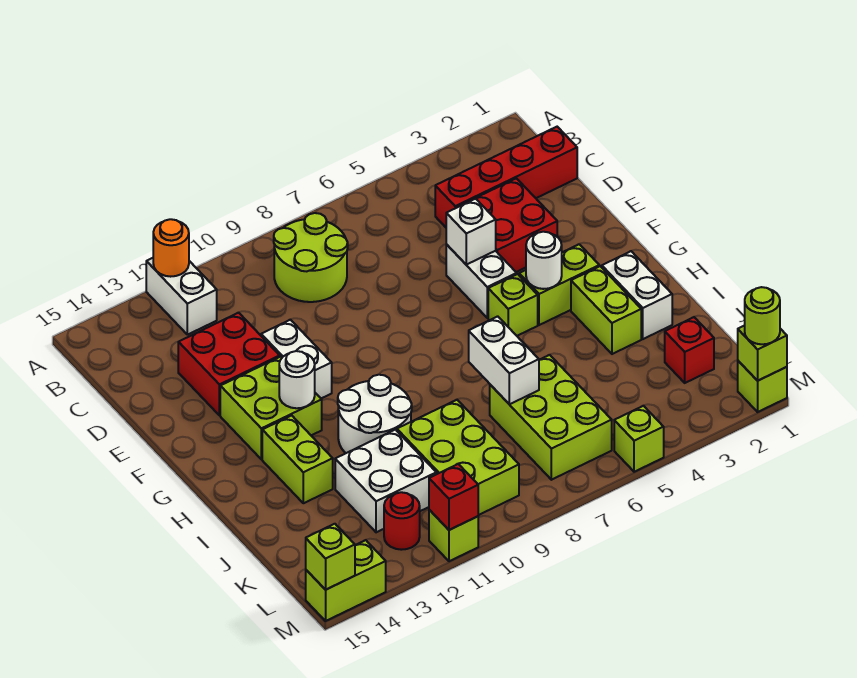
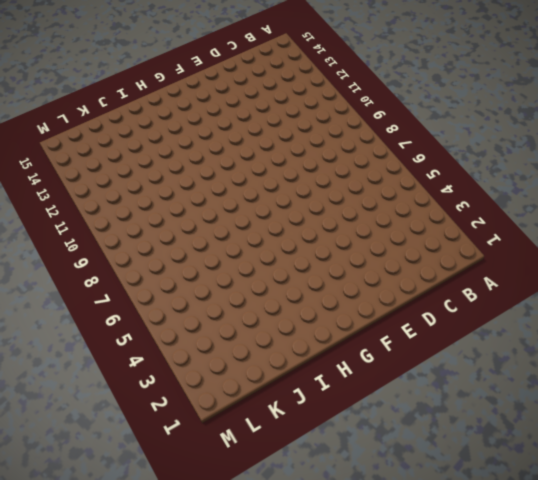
none -> white 1x2 brick [146,258,217,335]
none -> lime 2x2 round brick [274,213,348,302]
none -> red 1x4 brick [435,127,577,227]
none -> red 2x2 brick [458,178,557,272]

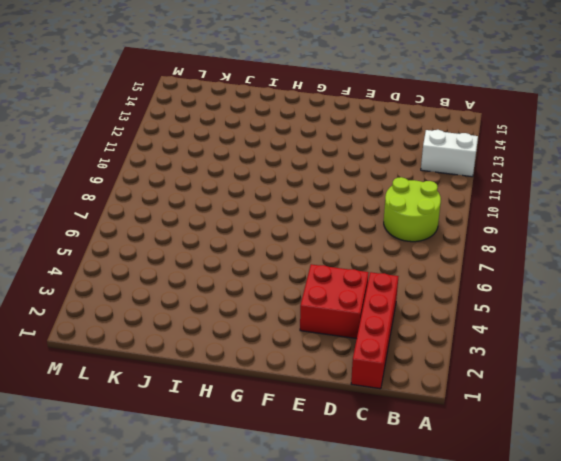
none -> red 2x2 brick [178,313,280,416]
none -> white 1x2 brick [446,244,517,318]
none -> white 1x2 brick [261,320,332,398]
none -> lime 2x2 brick [220,357,322,459]

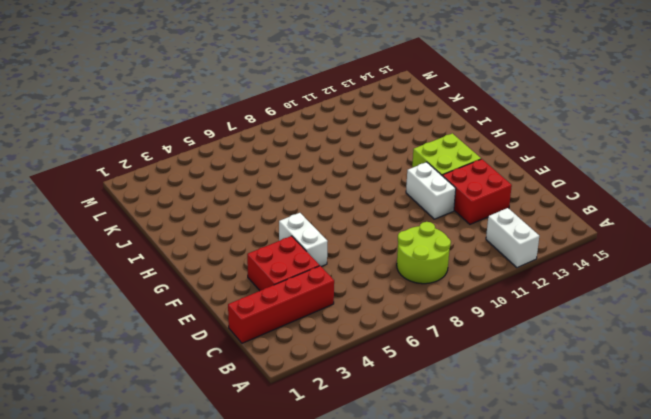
none -> lime 1x2 brick [519,244,599,325]
none -> lime 1x1 brick [488,274,538,336]
none -> white 1x2 brick [602,251,672,339]
none -> lime 1x2 brick [571,266,641,354]

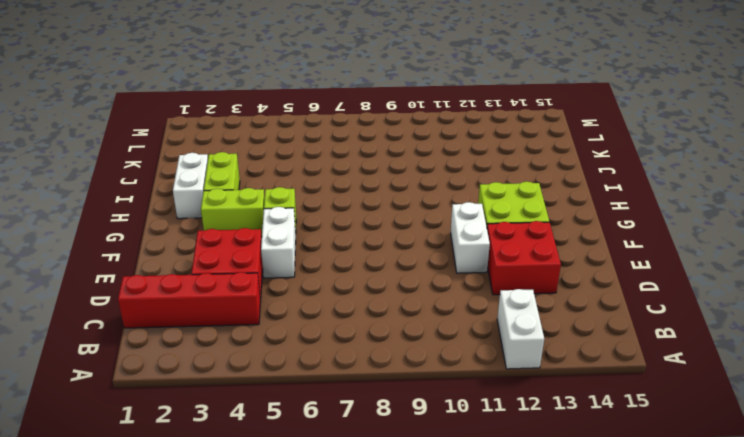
none -> lime 2x2 round brick [274,213,348,302]
none -> white 2x2 round brick [338,375,412,453]
none -> lime 1x2 brick [262,415,333,503]
none -> lime 2x3 brick [490,355,612,480]

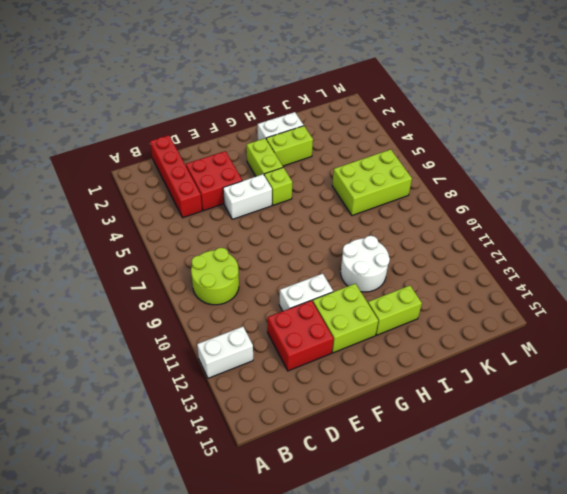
none -> lime 2x3 brick [397,400,519,515]
none -> white 2x2 brick [335,430,436,532]
none -> red 1x1 brick [665,317,714,383]
none -> red 1x1 round brick [384,492,420,550]

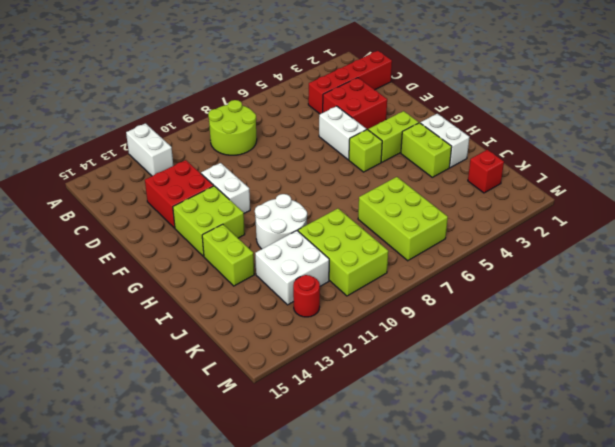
none -> lime 1x1 brick [738,361,787,412]
none -> lime 1x1 brick [614,406,664,472]
none -> lime 1x1 brick [429,510,478,561]
none -> lime 1x2 brick [306,540,386,621]

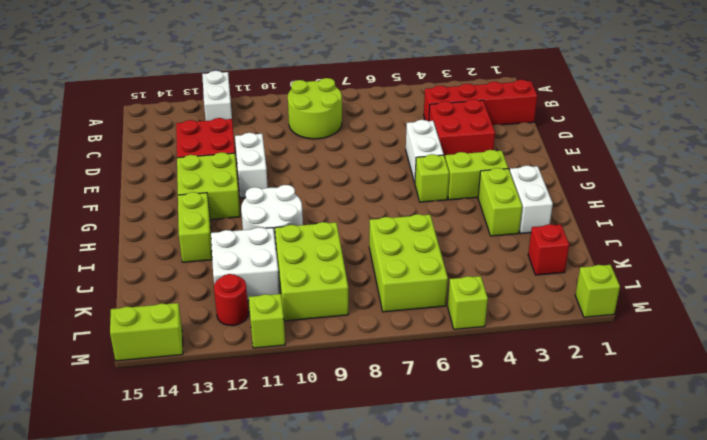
none -> orange 1x1 round brick [153,219,189,277]
none -> white 1x1 brick [446,199,496,265]
none -> white 1x1 round brick [526,232,562,289]
none -> white 1x1 round brick [279,351,315,408]

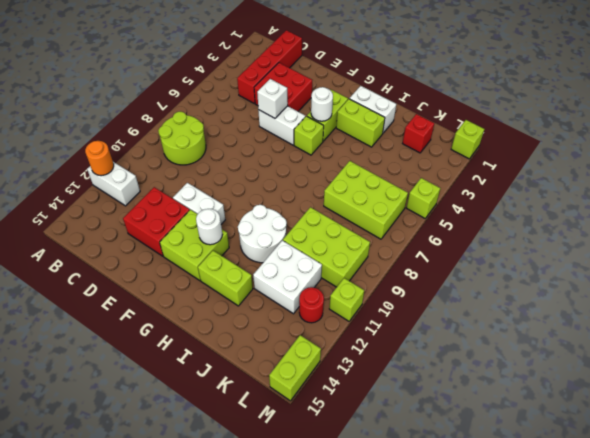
none -> white 1x2 brick [469,316,539,404]
none -> lime 1x1 brick [738,325,787,381]
none -> red 1x1 brick [429,464,478,530]
none -> lime 1x1 brick [306,524,355,590]

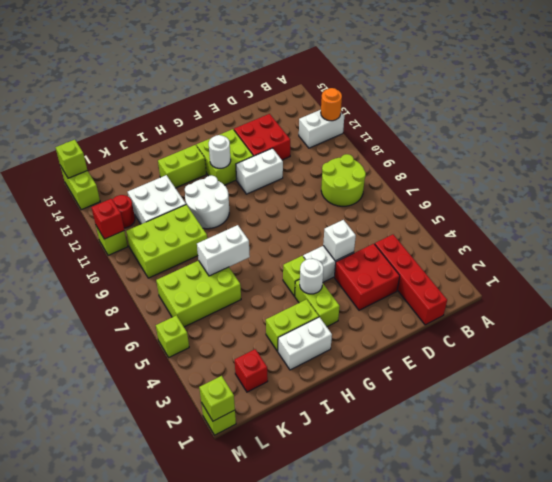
none -> lime 1x1 round brick [745,287,780,344]

